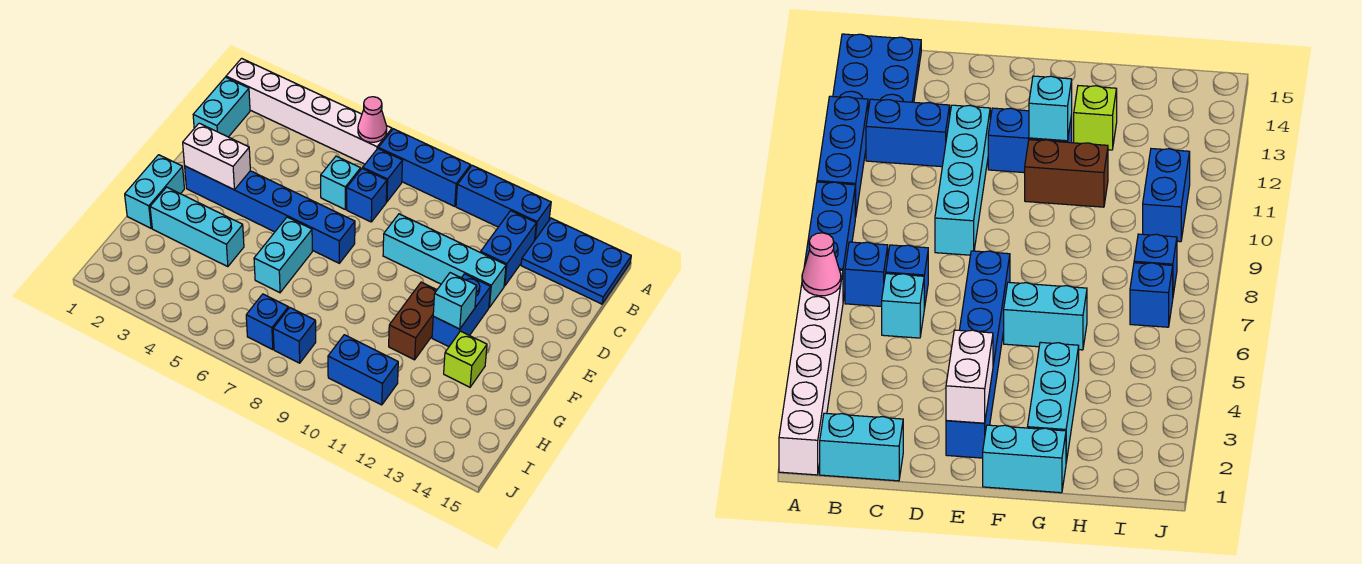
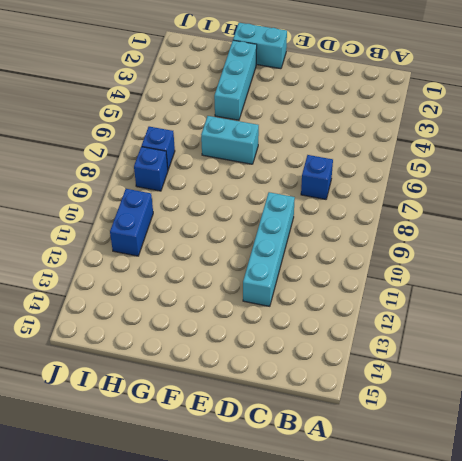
none -> white 1x6 brick [226,58,392,164]
none -> blue 1x3 brick [378,129,471,206]
none -> blue 1x3 brick [456,165,551,239]

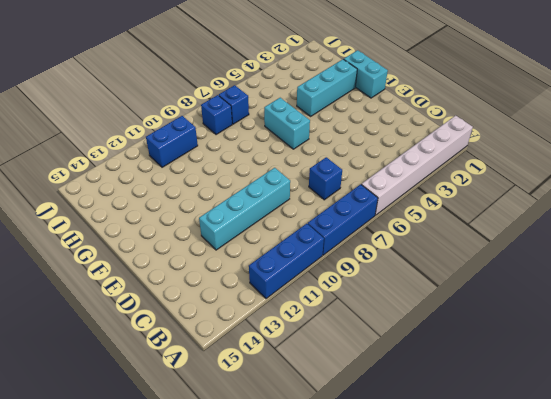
none -> blue 2x3 plate [521,218,631,304]
none -> cyan 1x2 brick [193,77,250,137]
none -> blue 1x1 brick [363,149,403,202]

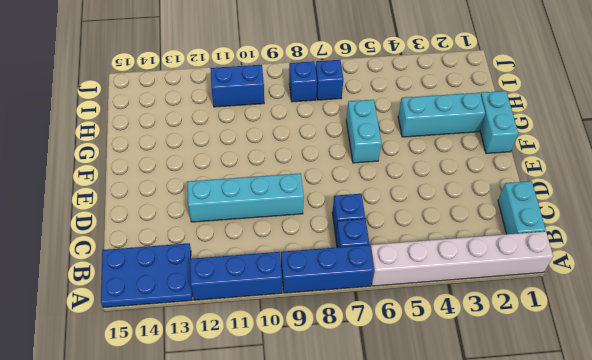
none -> blue 1x2 brick [481,211,536,286]
none -> cyan 1x1 brick [321,156,361,209]
none -> blue 1x6 brick [185,166,355,263]

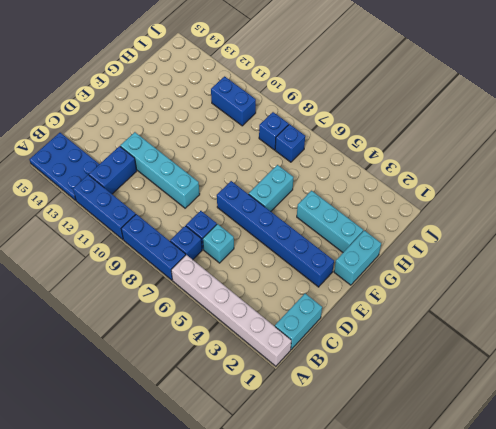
none -> blue 1x2 brick [432,274,491,347]
none -> brown 1x2 brick [389,282,437,360]
none -> lime 1x1 brick [444,331,487,387]

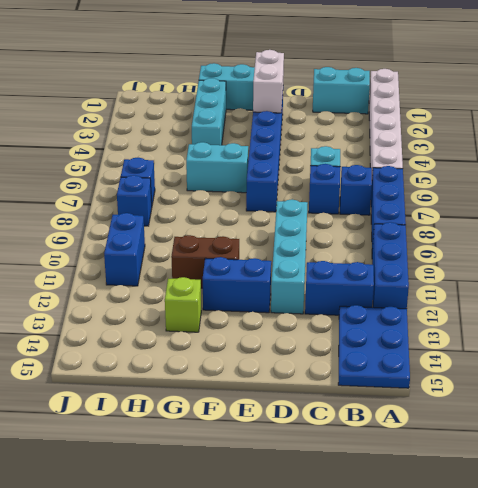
none -> pink 1x1 cone [358,97,387,142]
none -> cyan 1x1 brick [433,273,477,329]

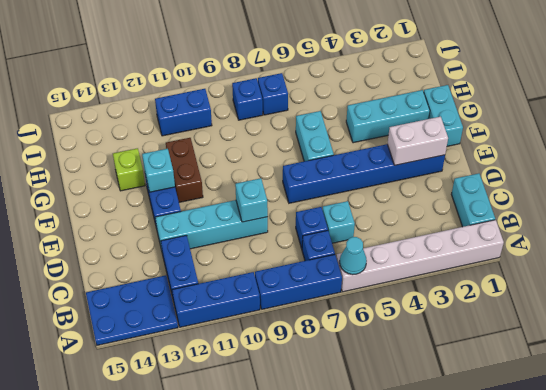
cyan 1x1 cone [340,237,367,275] -> pink 1x1 cone [358,97,387,142]
cyan 1x1 brick [235,178,268,222] -> none

